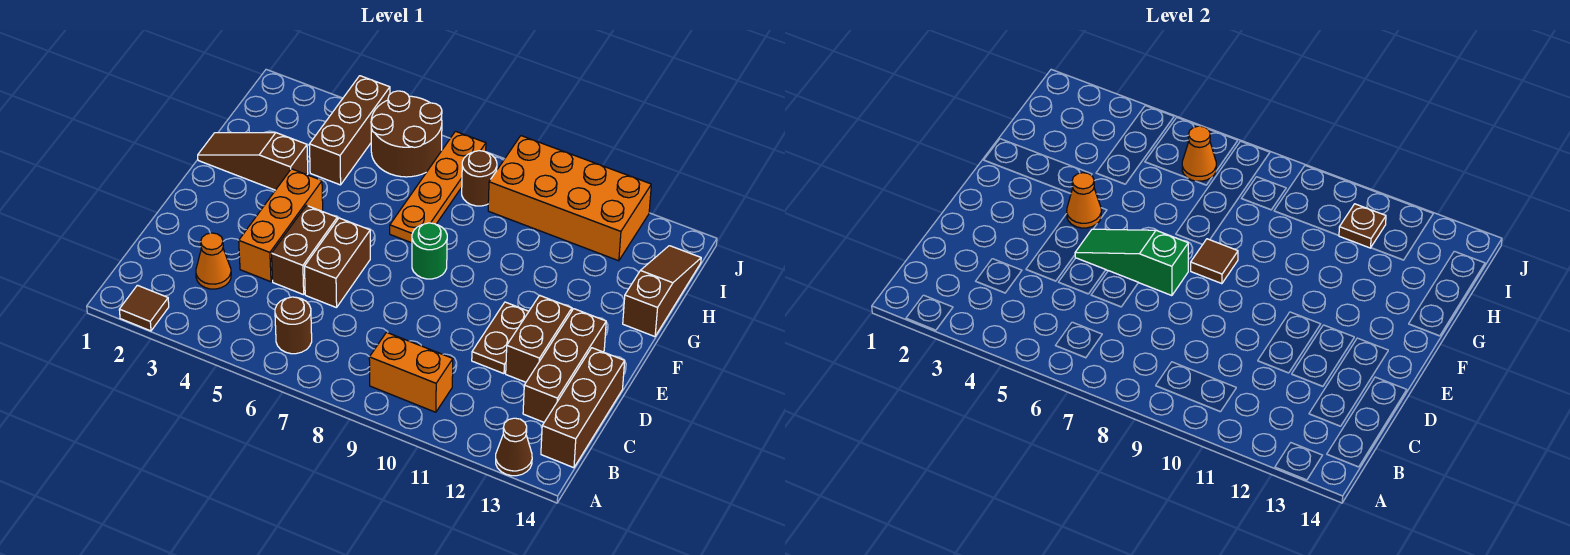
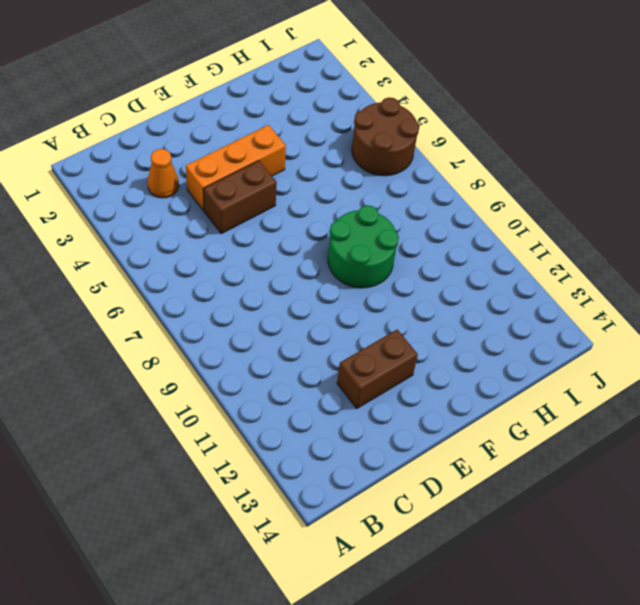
green 2x2 round brick [328,205,399,288] -> green 1x1 round brick [412,223,447,279]
none -> brown 1x1 tile [119,285,169,331]
none -> brown 1x1 cone [496,418,532,476]
none -> brown 1x1 round brick [275,297,312,354]

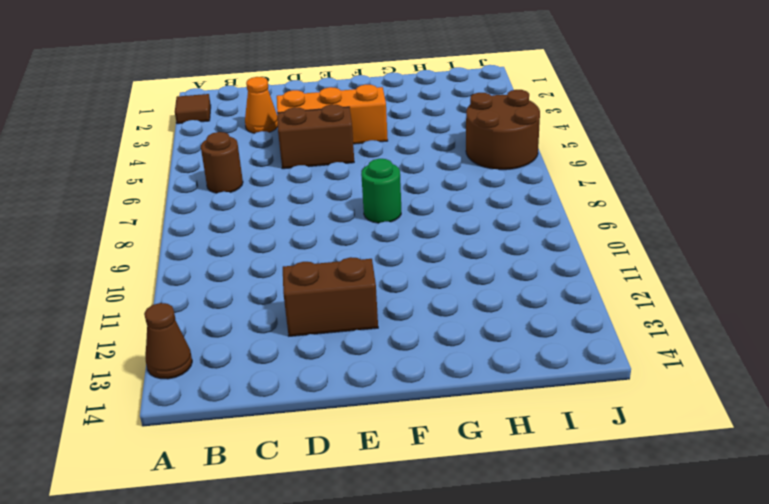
none -> orange 1x2 brick [369,332,453,412]
none -> brown 1x3 brick [541,348,625,468]
none -> brown 1x3 brick [523,309,606,422]

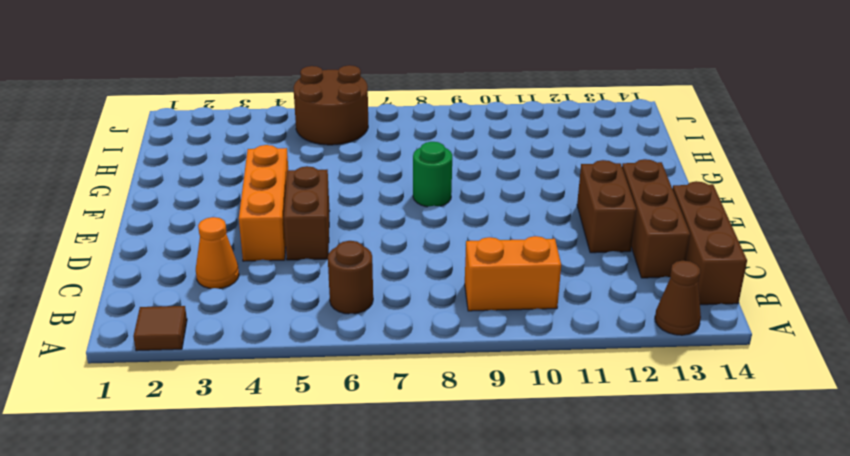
none -> brown 1x2 brick [305,218,370,308]
none -> brown 1x2 plate [472,302,529,374]
none -> brown 1x3 slope [198,133,308,190]

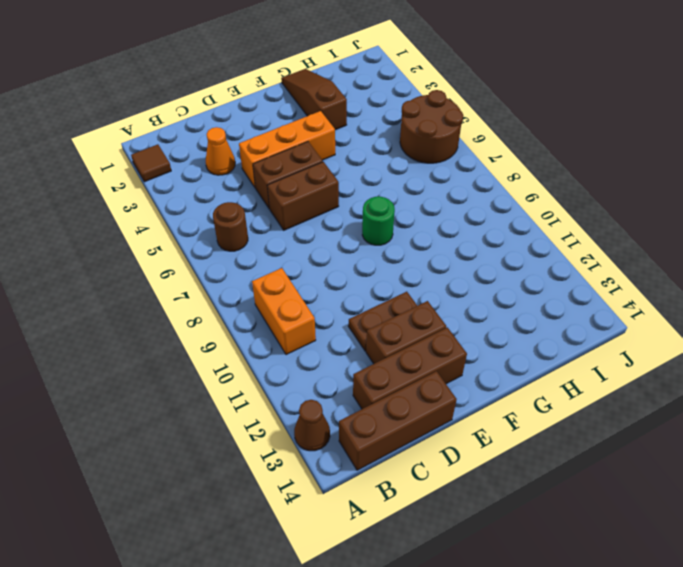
none -> orange 1x4 plate [390,131,486,243]
none -> brown 1x3 slope [623,246,701,337]
none -> brown 1x3 brick [309,76,390,185]

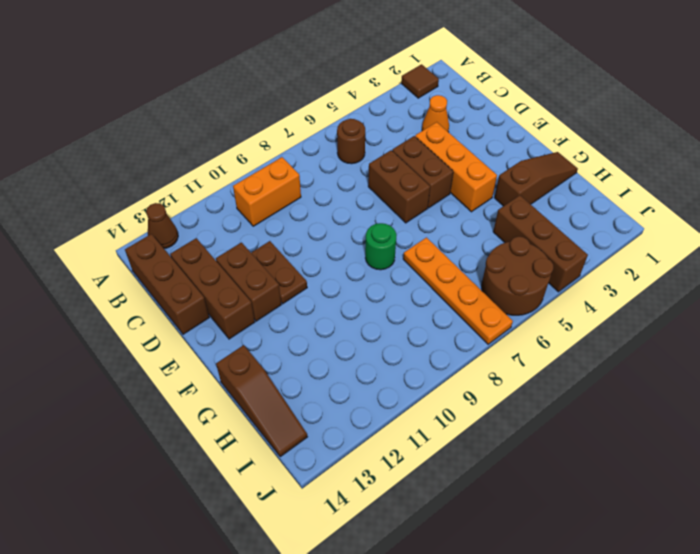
none -> brown 1x1 round brick [462,151,497,206]
none -> orange 2x4 brick [488,136,651,261]
none -> green 1x3 slope [1075,229,1188,296]

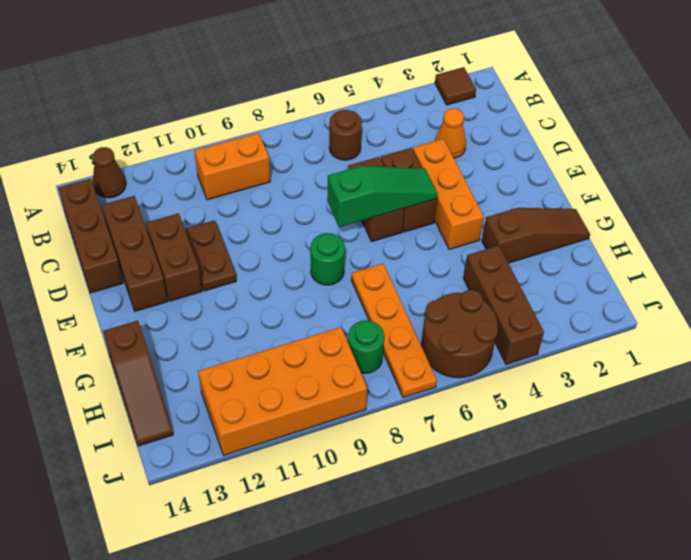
green 1x1 round brick [348,320,384,373] -> brown 1x1 round brick [462,151,497,206]
none -> orange 1x1 cone [1067,173,1101,228]
none -> brown 1x1 tile [1191,239,1238,284]
none -> orange 1x1 cone [1182,126,1216,181]

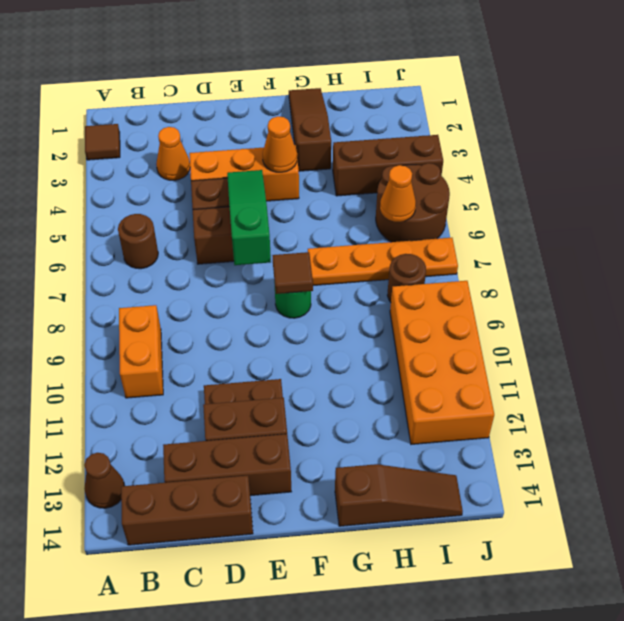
none -> brown 1x1 plate [1339,204,1386,248]

